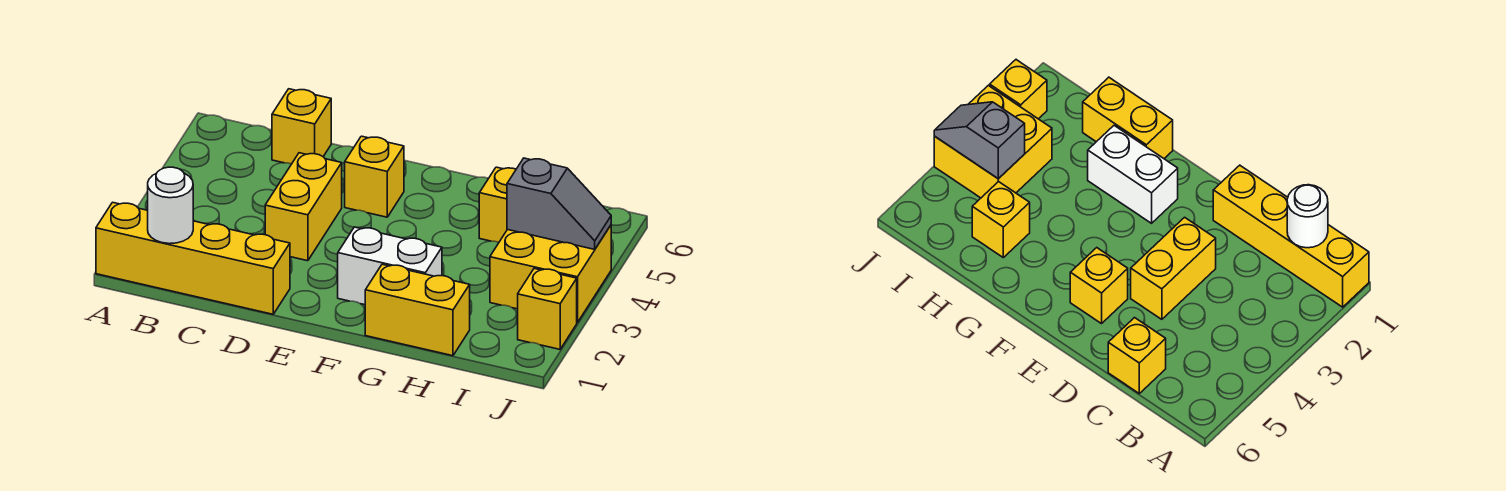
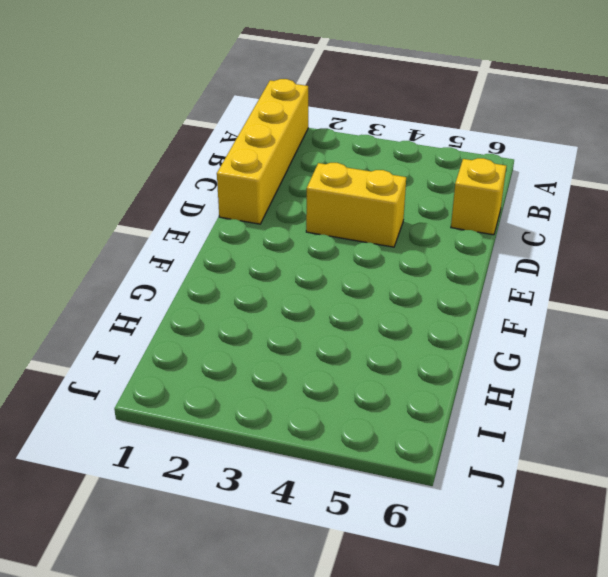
none -> yellow 1x1 brick [345,136,404,217]
none -> white 1x2 brick [338,227,442,305]

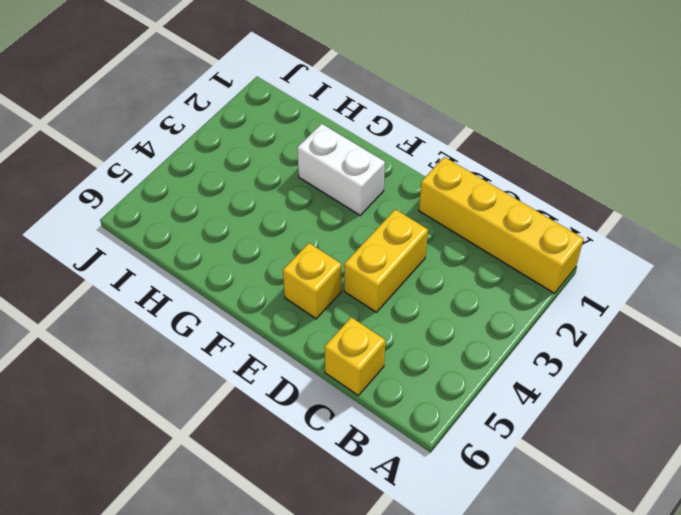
none -> yellow 1x2 brick [365,264,470,356]
none -> yellow 1x1 brick [479,167,516,242]

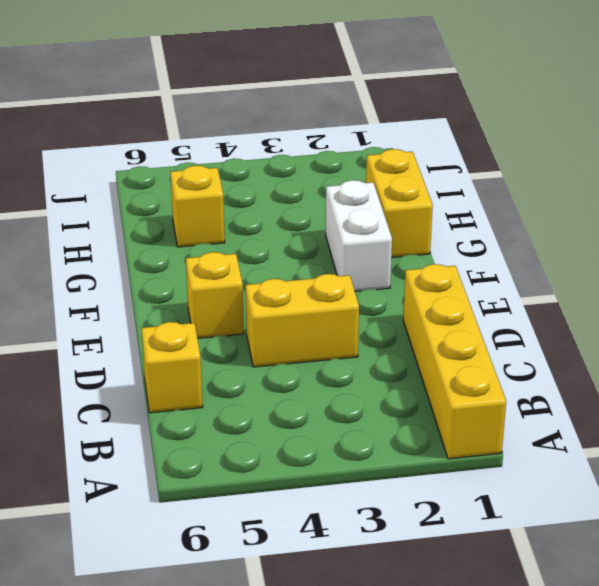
none -> yellow 2x2 brick [490,225,611,323]
none -> yellow 1x1 brick [518,268,577,349]

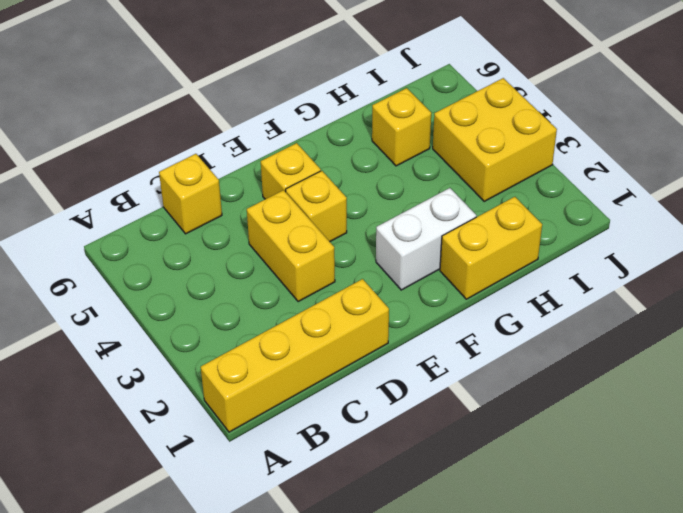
yellow 1x1 brick [286,171,347,242] -> yellow 1x1 brick moved to [518,268,577,349]
none -> white 1x1 round brick [148,167,193,244]
none -> grey 1x2 slope [507,158,611,249]

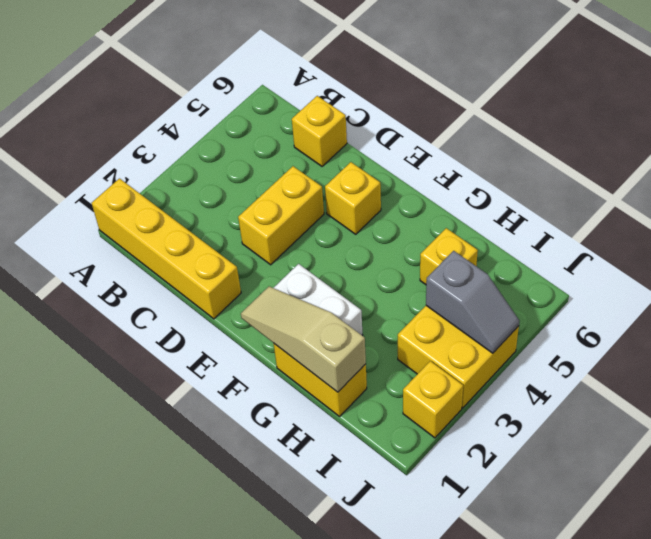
tan 1x3 slope [241,286,366,392] -> none
none -> white 1x1 round brick [148,167,193,244]

